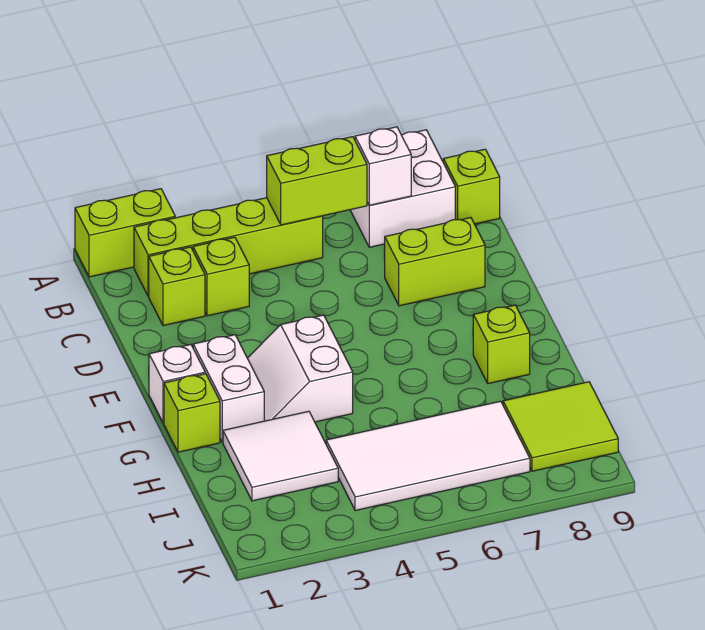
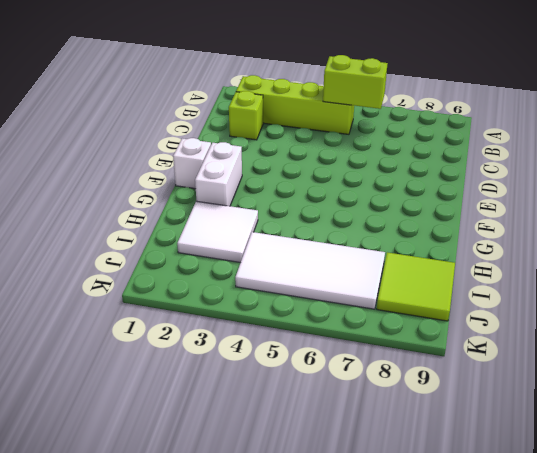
none -> lime 1x2 brick [75,189,175,277]
none -> white 2x2 brick [350,130,455,247]
none -> lime 1x1 brick [443,149,500,224]

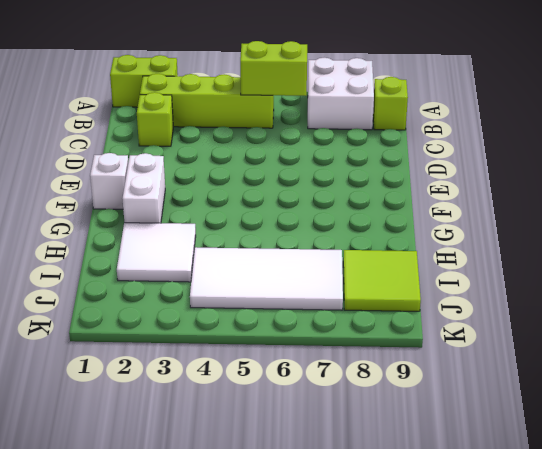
none -> lime 1x1 brick [193,237,249,316]
none -> lime 1x2 brick [384,218,485,306]
none -> white 2x2 slope [247,315,353,422]

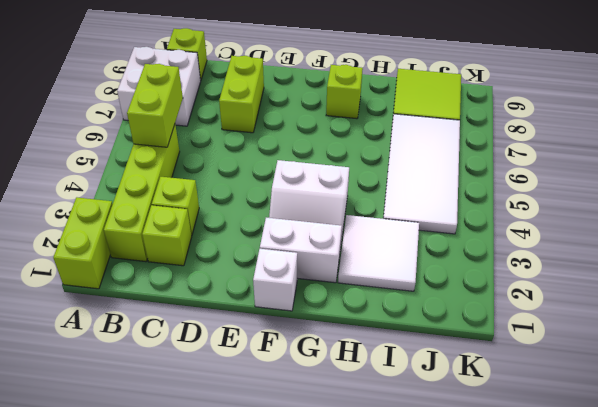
none -> lime 1x1 brick [164,374,220,452]
none -> white 1x1 brick [355,127,411,205]

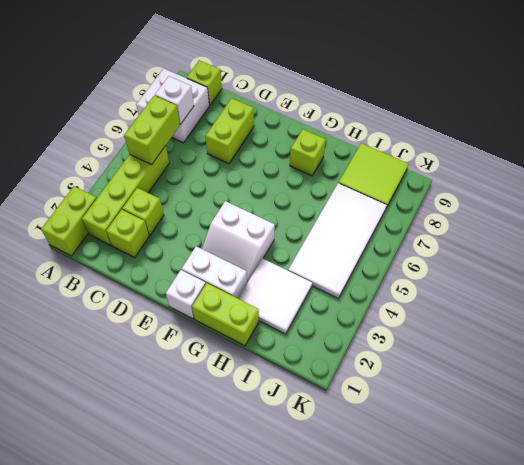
lime 1x2 brick [192,283,259,346] -> lime 1x1 brick [164,374,220,452]

